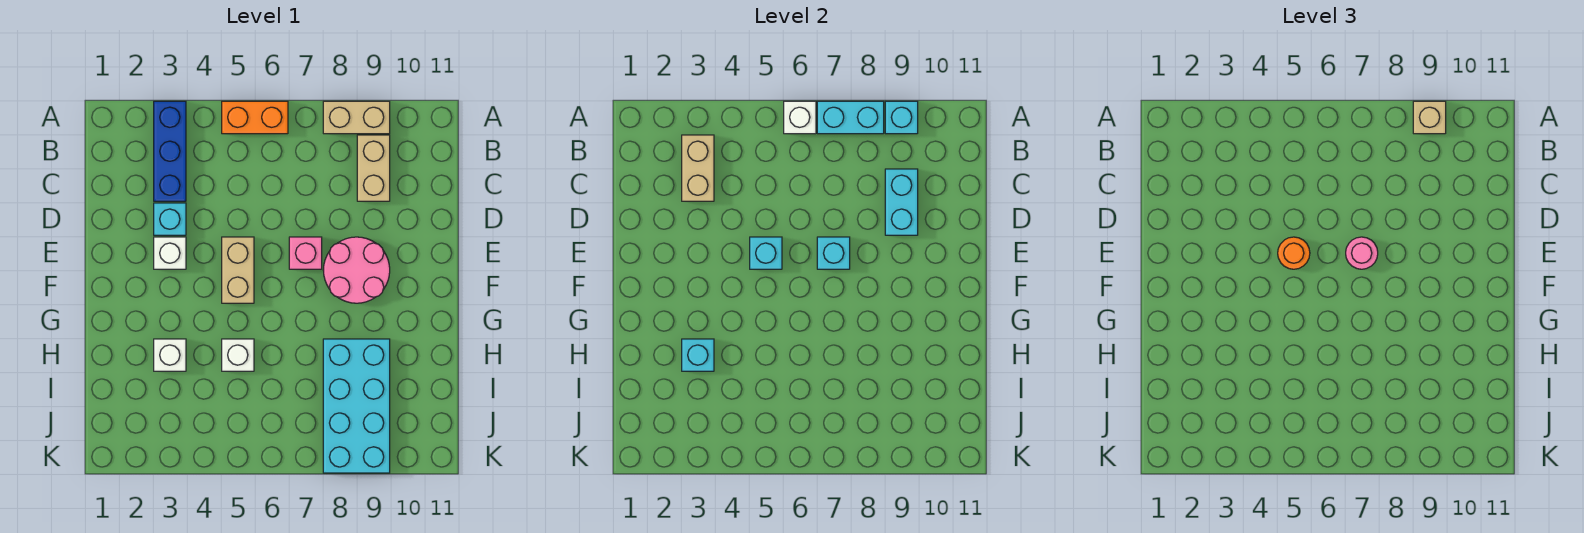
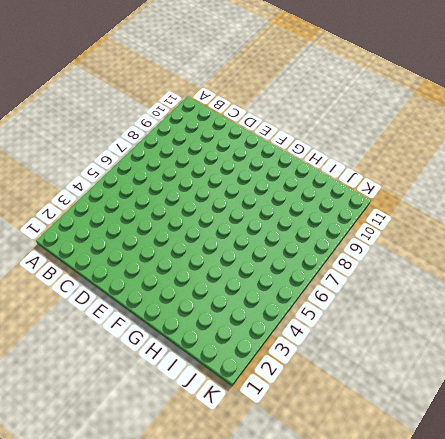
none -> blue 1x3 brick [154,101,186,201]
none -> orange 1x2 brick [222,101,288,134]
none -> tan 1x2 brick [323,101,390,134]

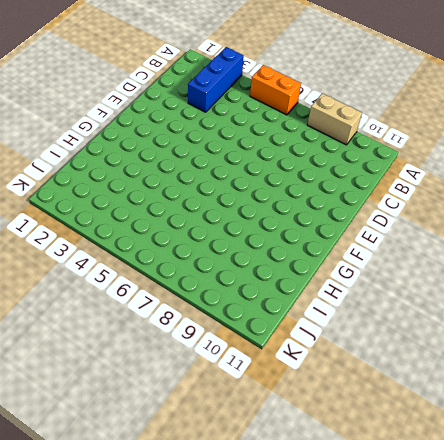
none -> tan 1x2 brick [357,135,390,201]
none -> cyan 1x1 brick [154,203,186,235]
none -> white 1x1 brick [154,237,186,269]

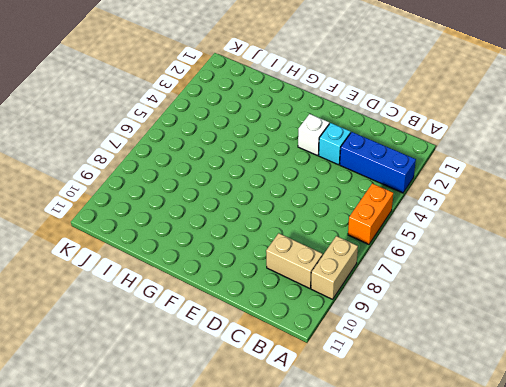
none -> tan 1x2 brick [222,237,254,303]
none -> pink 1x1 brick [289,237,322,269]
none -> pink 2x2 round brick [323,237,390,303]

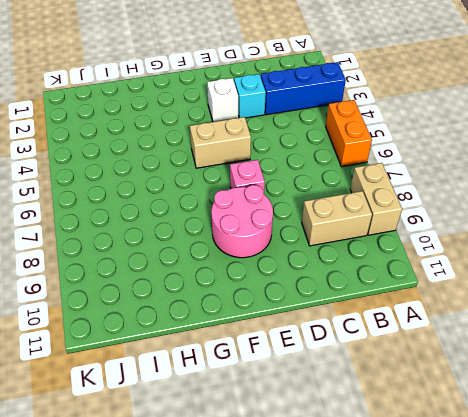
none -> white 1x1 brick [154,339,186,371]
none -> white 1x1 brick [222,339,254,371]
none -> cyan 2x4 brick [323,339,390,473]

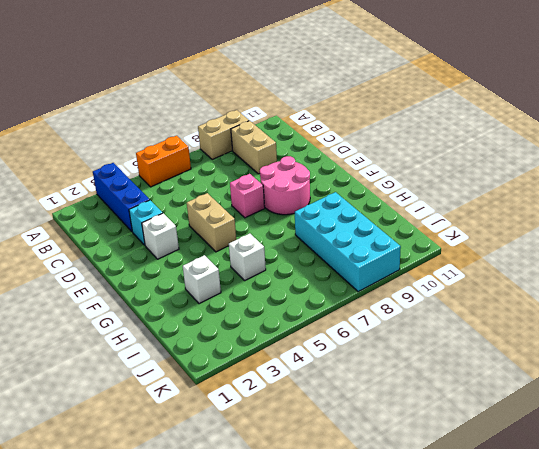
none -> white 1x1 brick [784,101,816,134]
none -> cyan 1x2 brick [817,101,884,134]
none -> cyan 1x1 brick [885,101,918,134]

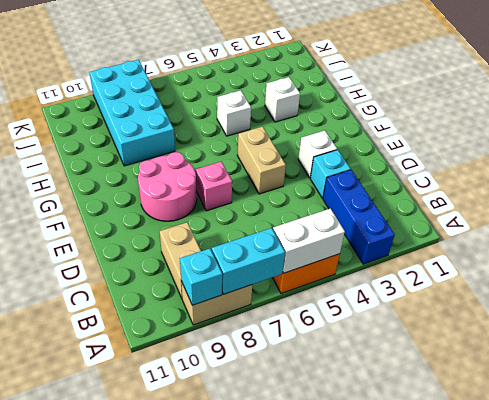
white 1x2 brick [273,208,345,273] -> white 1x1 brick [784,101,816,134]
none -> tan 1x2 brick [682,135,714,201]
none -> cyan 1x2 brick [885,169,918,235]
none -> cyan 1x1 brick [750,237,782,269]

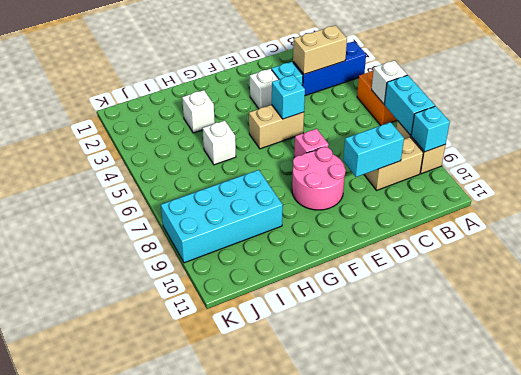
none -> cyan 1x1 brick [817,237,850,269]
none -> cyan 1x1 brick [682,339,714,371]
none -> tan 1x1 brick [1413,101,1446,134]

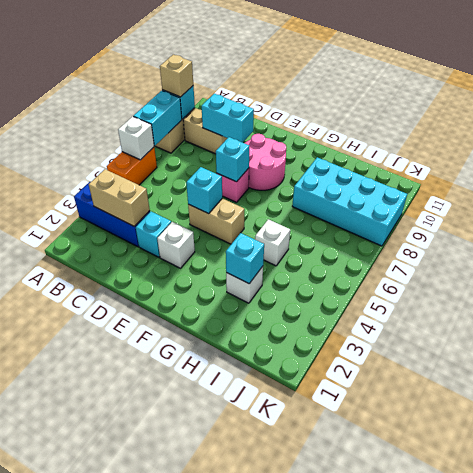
none -> orange 1x1 round brick [1278,237,1310,269]
none -> pink 1x1 round brick [1346,237,1378,269]

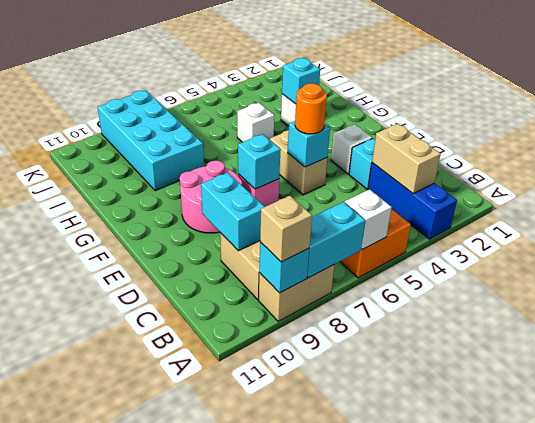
none -> pink 1x1 round brick [1346,237,1378,269]

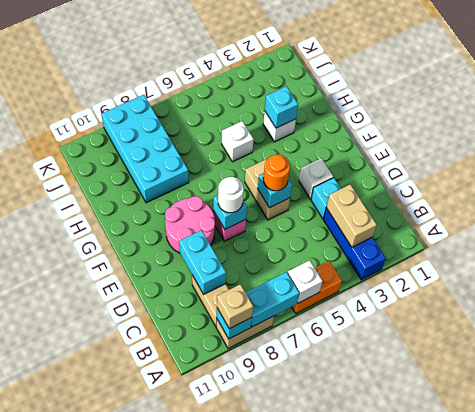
white 1x1 round brick [218,177,244,213] -> pink 1x1 round brick [1346,237,1378,269]

